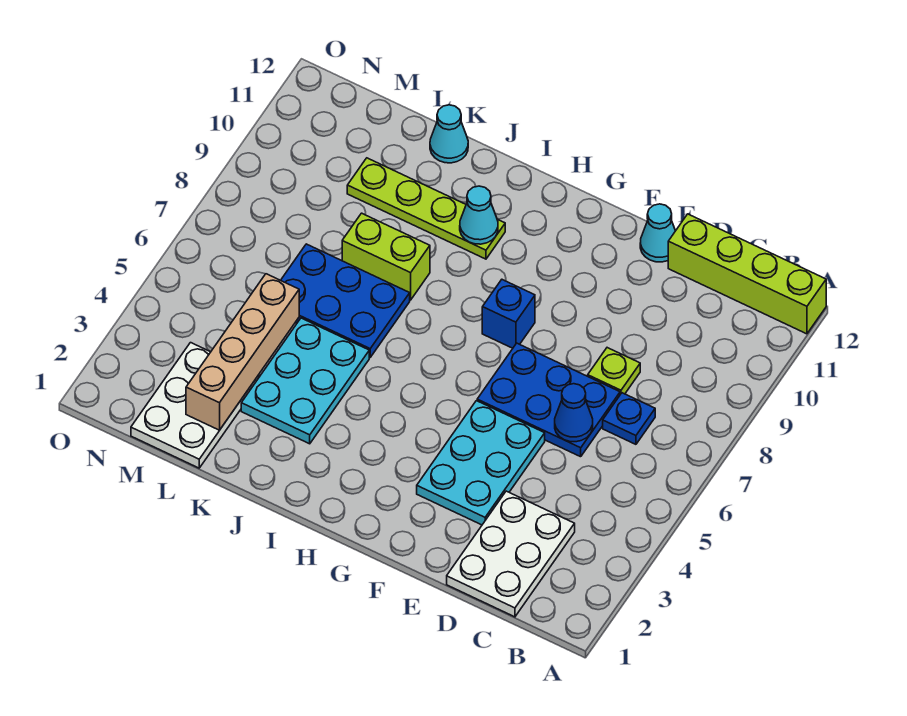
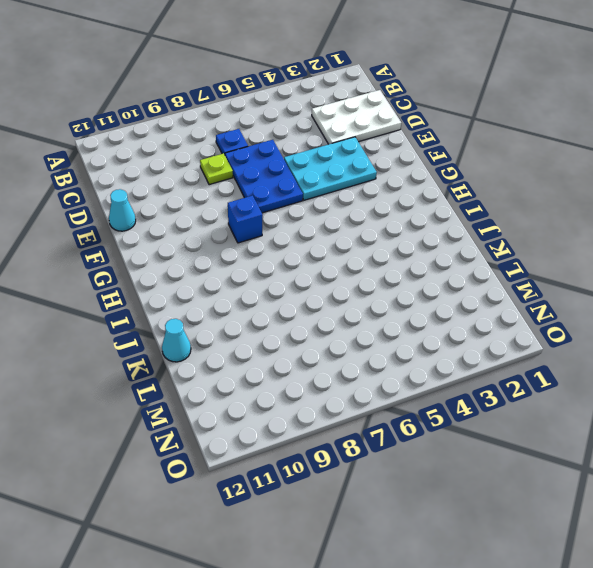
none -> lime 1x4 brick [668,214,826,334]
none -> lime 1x4 plate [347,158,505,259]
none -> cyan 2x3 plate [241,318,369,444]

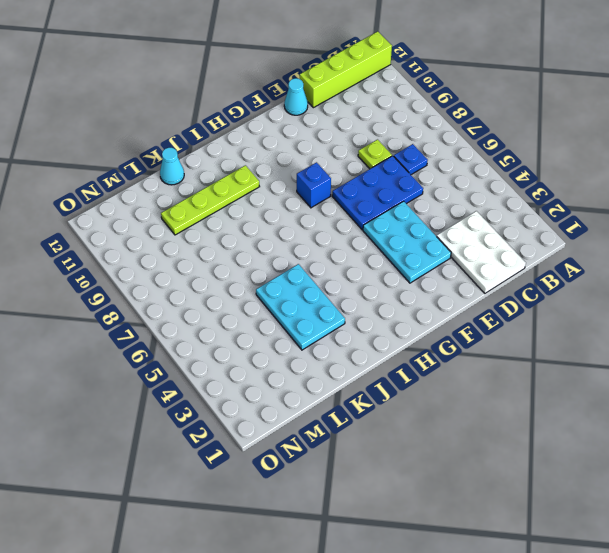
none -> blue 2x3 plate [281,244,410,357]
none -> lime 1x2 brick [342,213,430,300]
none -> white 2x3 plate [131,343,259,468]

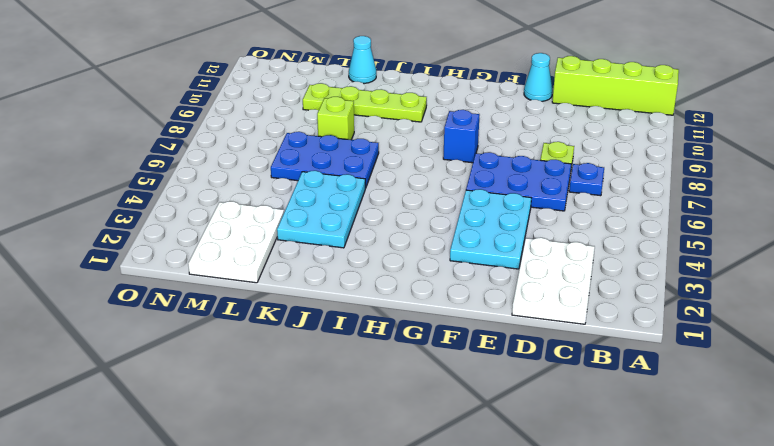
lime 1x1 brick [317,97,354,140] -> lime 1x2 brick [342,213,430,300]
none -> blue 1x1 cone [555,384,593,442]
none -> cyan 1x1 cone [460,186,498,244]
none -> tan 1x4 brick [186,274,299,430]

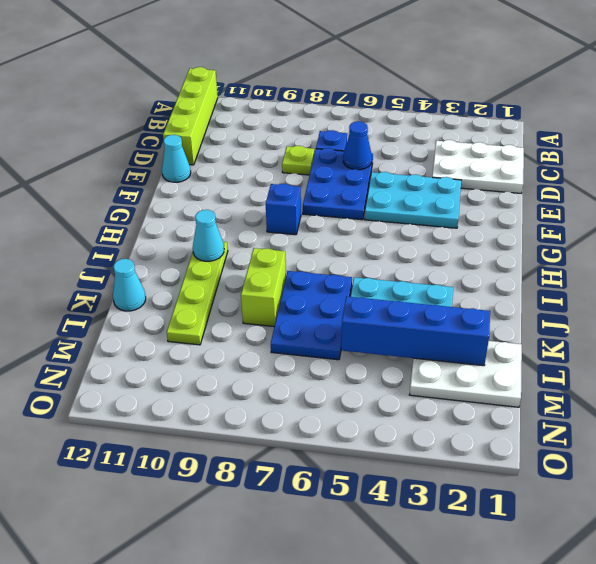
blue 1x4 brick [341,297,490,366] -> tan 1x4 brick [186,274,299,430]

